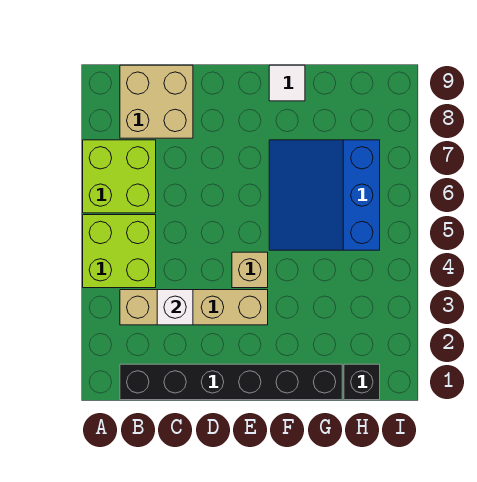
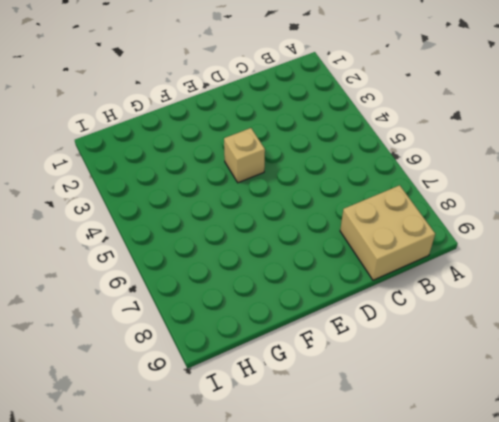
none -> lime 2x2 brick [83,215,156,288]
none -> lime 2x2 brick [83,140,156,213]

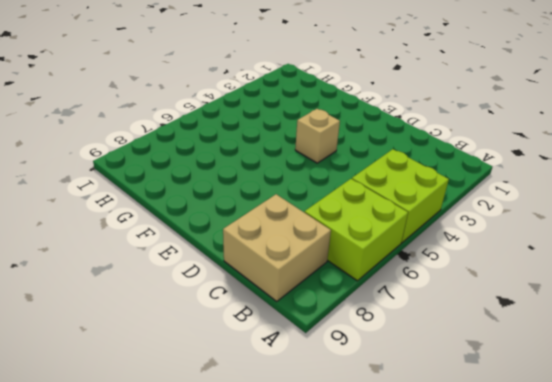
none -> black 1x6 brick [120,364,342,400]
none -> tan 1x4 brick [120,290,268,325]

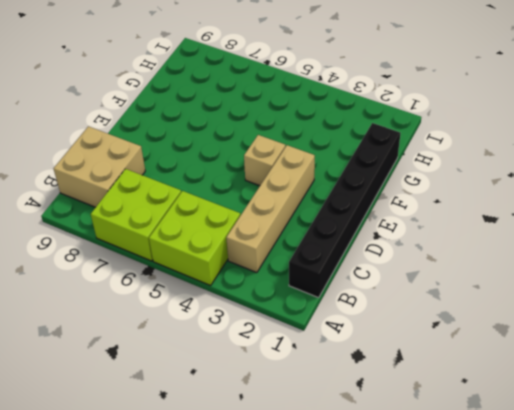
none -> blue 3x3 slope [269,140,380,250]
none -> white 1x1 tile [269,65,305,101]

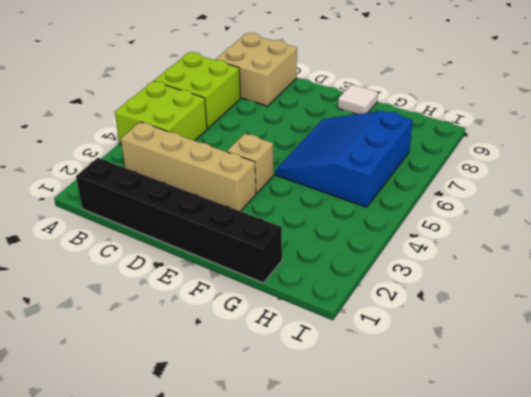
none -> black 1x1 brick [344,364,380,400]
none -> white 1x1 brick [157,290,193,325]

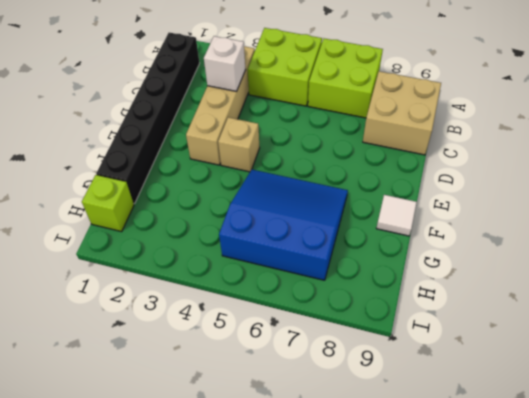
lime 1x1 brick [82,175,134,232] -> black 1x1 brick [344,364,380,400]

